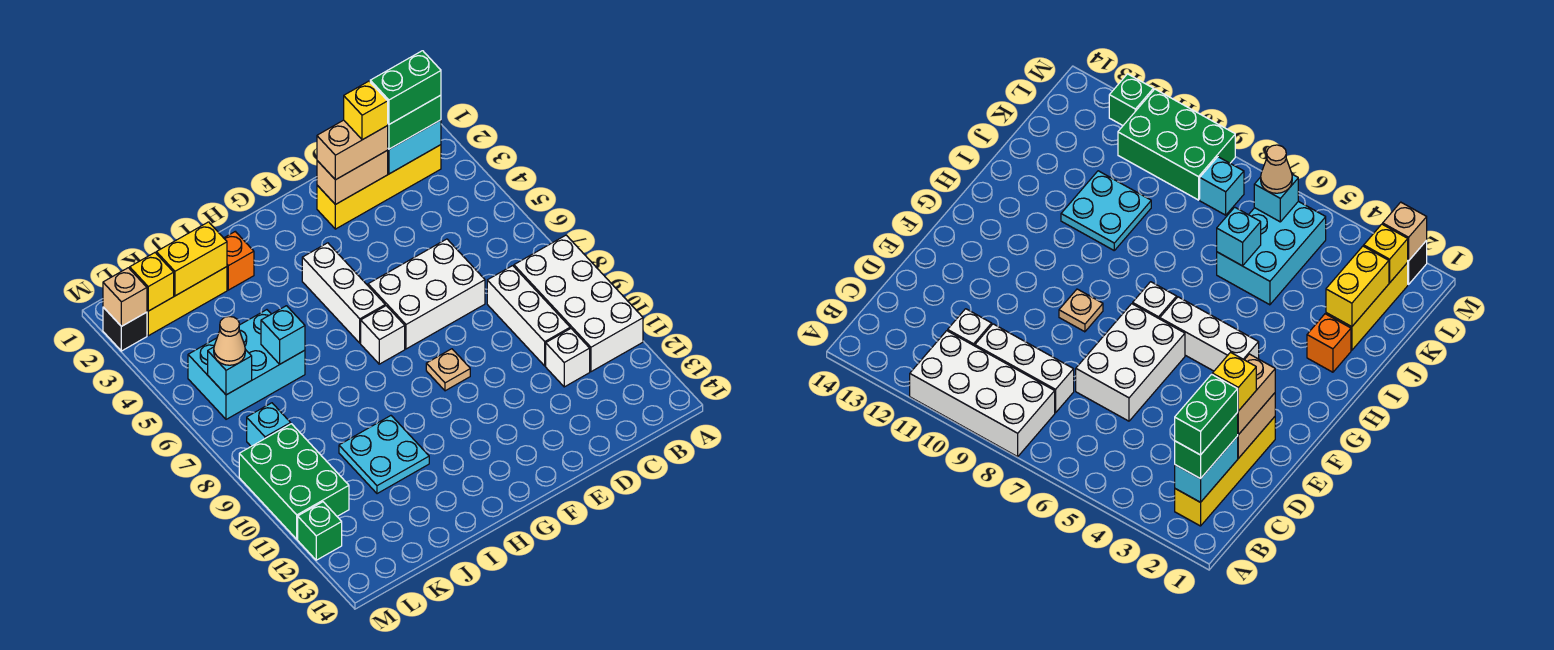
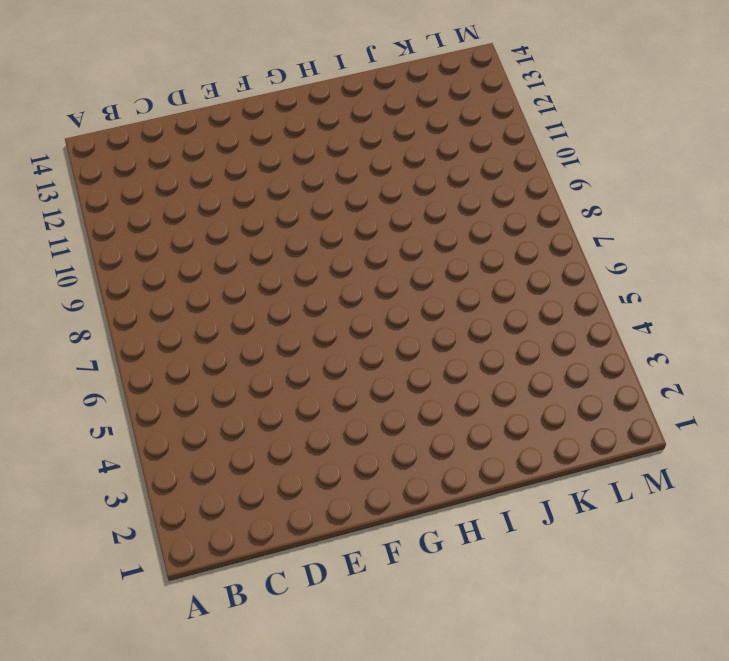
none -> white 2x4 brick [514,235,643,372]
none -> yellow 1x4 brick [317,145,441,229]
none -> white 1x3 brick [487,266,570,366]

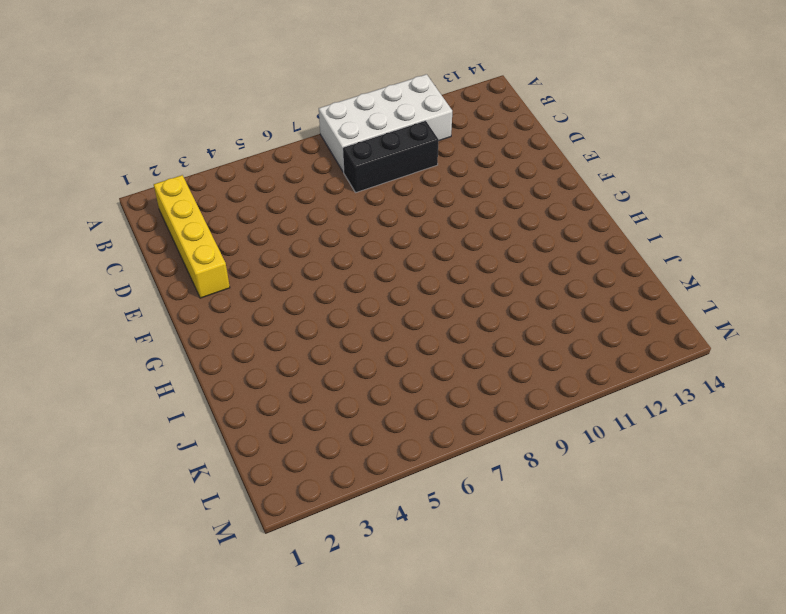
black 1x3 brick [343,121,439,193] -> white 1x3 brick [487,266,570,366]
none -> white 1x1 brick [546,328,590,387]
none -> white 2x3 brick [368,239,485,349]
none -> tan 1x1 plate [426,349,470,391]

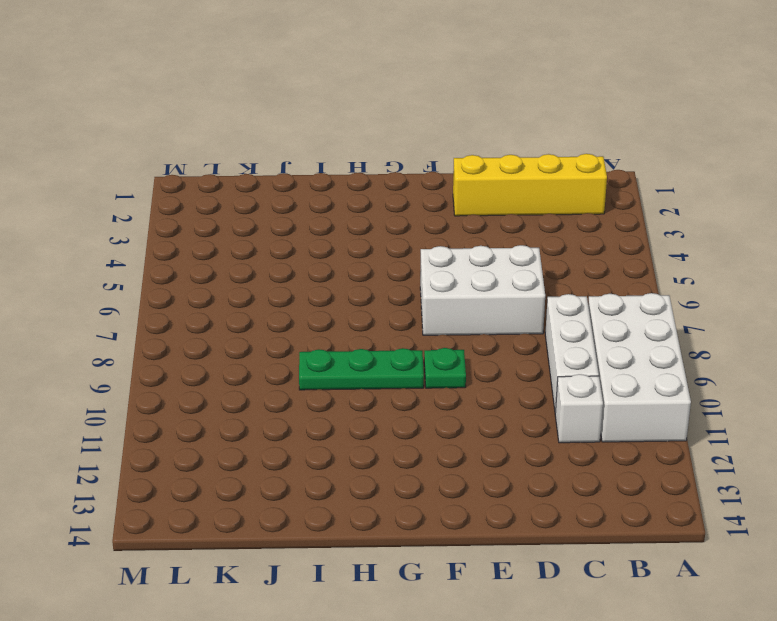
green 1x1 plate [424,348,466,388] -> tan 1x1 plate [426,349,470,391]
green 1x3 plate [299,348,424,390] -> none
none -> white 1x3 brick [302,243,385,343]
none -> white 1x1 brick [361,306,405,364]
none -> orange 1x1 brick [224,232,254,290]

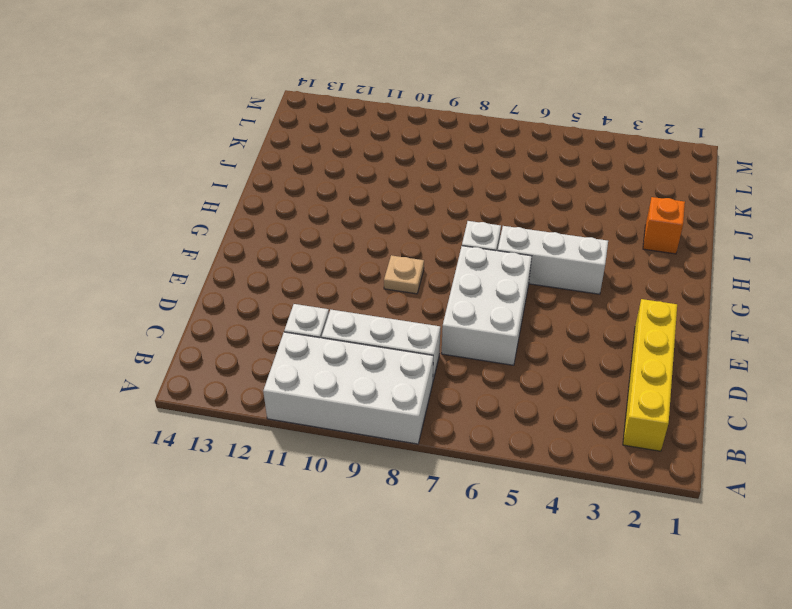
none -> cyan 2x2 plate [339,416,429,494]
none -> yellow 1x3 brick [147,267,227,336]
none -> cyan 2x3 brick [188,310,305,419]

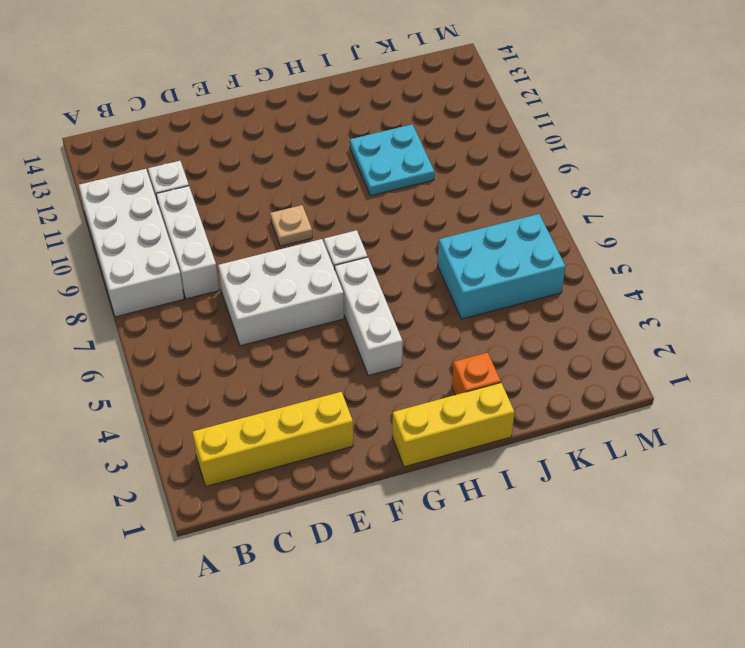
yellow 1x3 brick [392,383,514,467] -> yellow 1x3 brick moved to [147,267,227,336]
none -> cyan 1x1 brick [247,403,291,446]
none -> green 2x3 brick [239,424,349,539]
none -> black 1x1 brick [103,307,147,351]

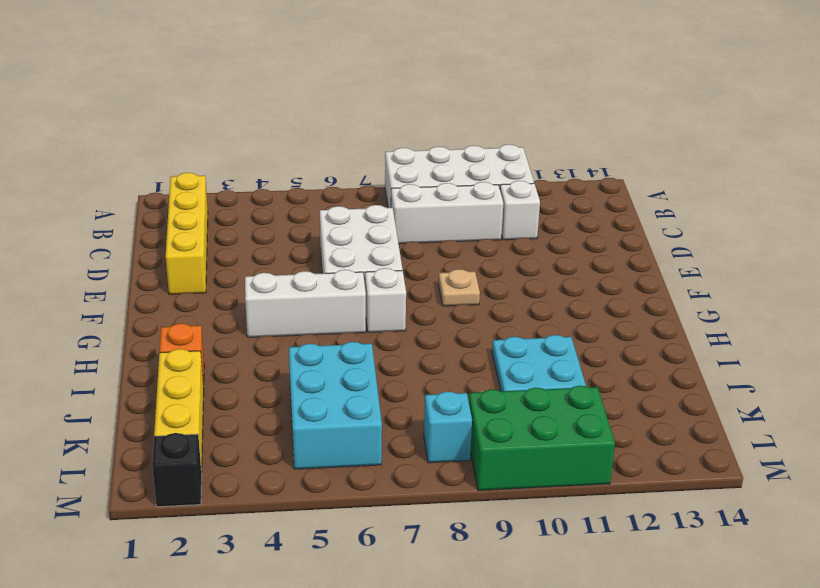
none -> green 1x1 brick [298,502,342,560]
none -> cyan 1x2 brick [387,120,441,174]
none -> tan 1x2 brick [317,151,388,205]

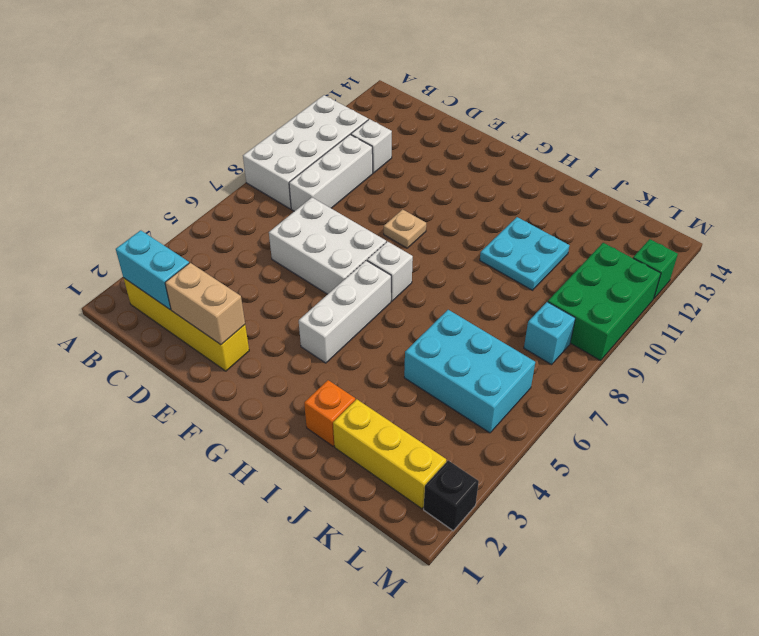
none -> yellow 1x2 brick [156,222,227,296]
none -> cyan 1x1 brick [261,306,305,364]
none -> yellow 1x1 brick [130,253,174,311]

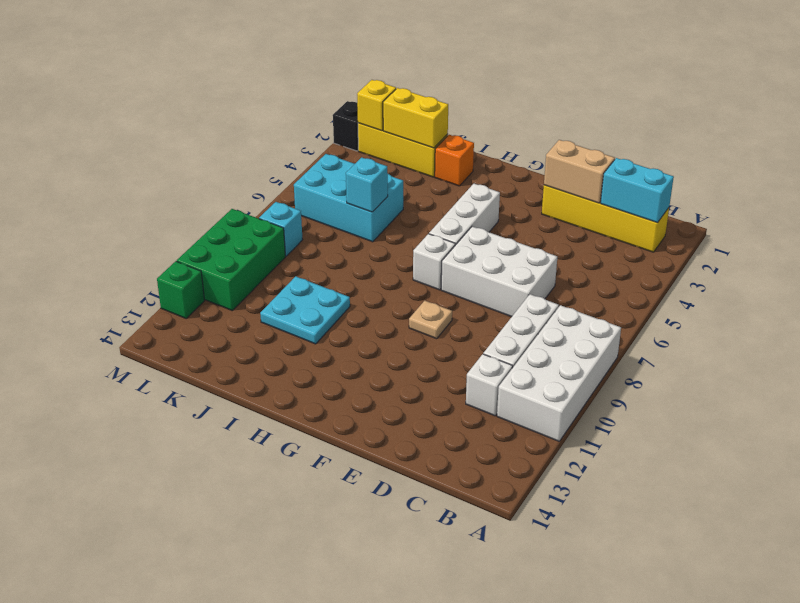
none -> cyan 1x1 brick [208,347,252,395]
none -> tan 1x1 brick [103,268,147,326]
none -> green 1x2 brick [387,95,441,149]

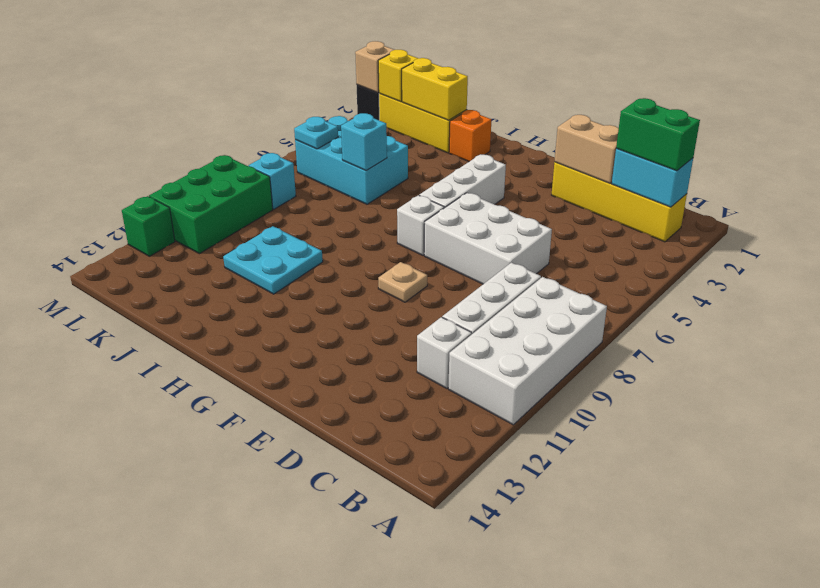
cyan 1x1 plate [294,117,338,149] -> cyan 1x1 brick [208,347,252,395]
none -> tan 1x2 brick [317,120,388,180]
none -> tan 1x1 cone [214,316,245,365]
none -> green 1x2 brick [370,51,441,124]

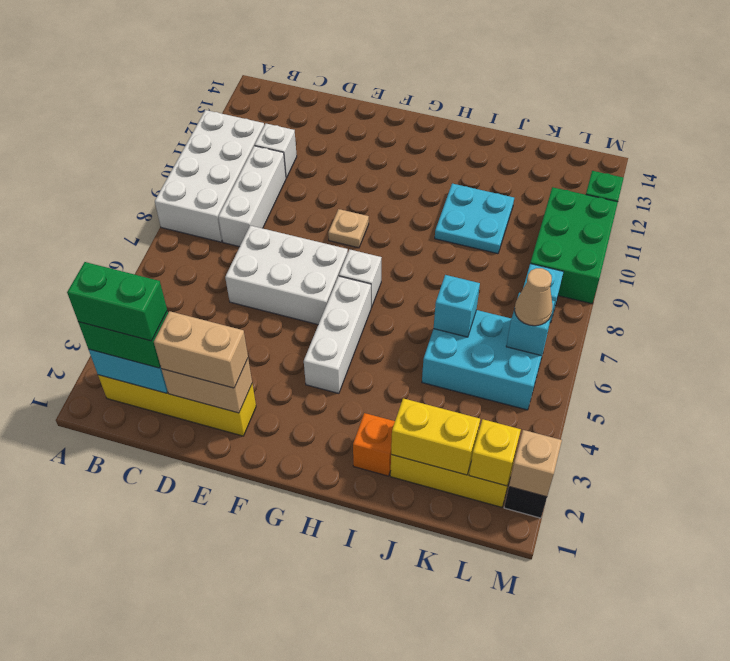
none -> yellow 1x1 brick [344,81,388,140]

